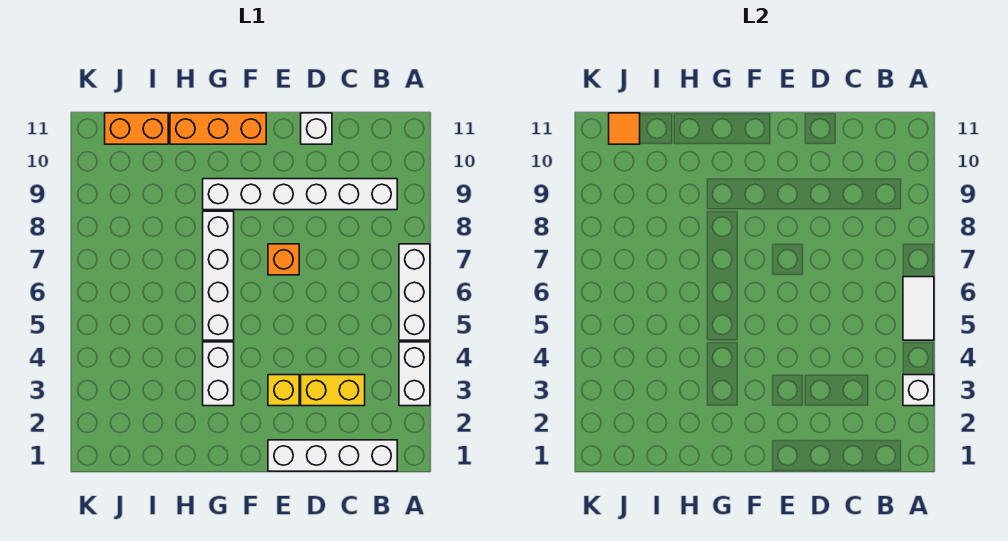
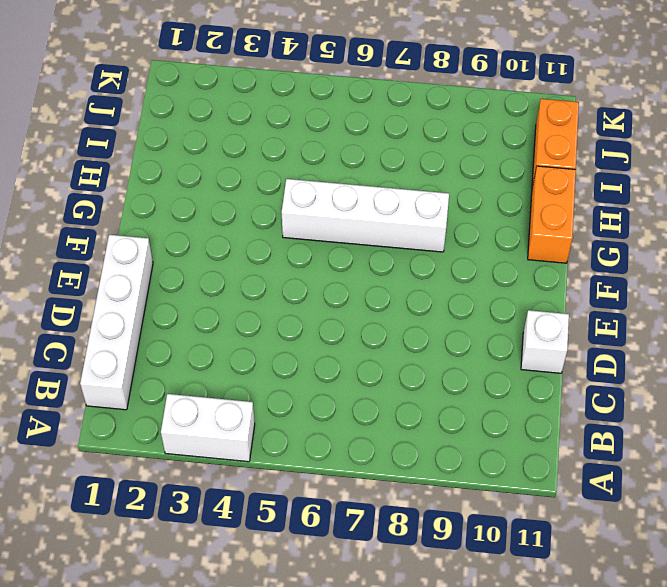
orange 1x2 brick [528,166,576,263] -> orange 1x3 brick [170,113,266,144]
none -> white 1x3 brick [399,244,430,340]
none -> white 1x6 brick [203,179,397,210]
none -> yellow 1x2 brick [301,375,365,406]

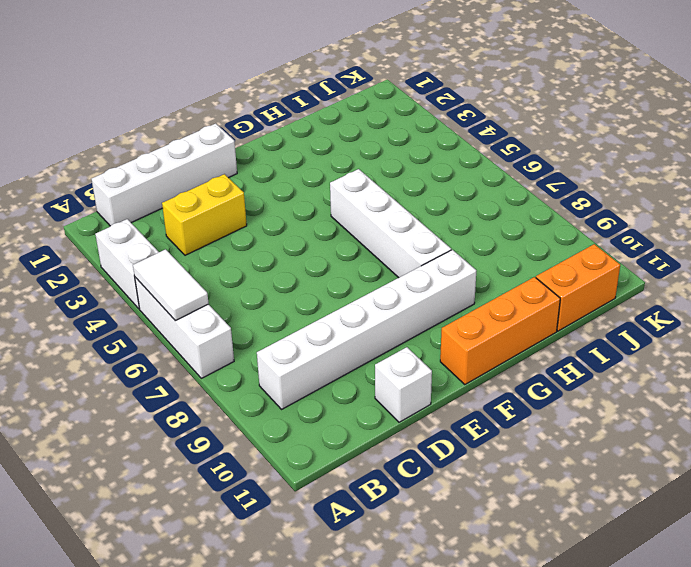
none -> yellow 1x1 brick [268,375,299,406]
none -> orange 1x1 brick [268,244,299,275]
none -> white 1x2 brick [203,342,234,406]

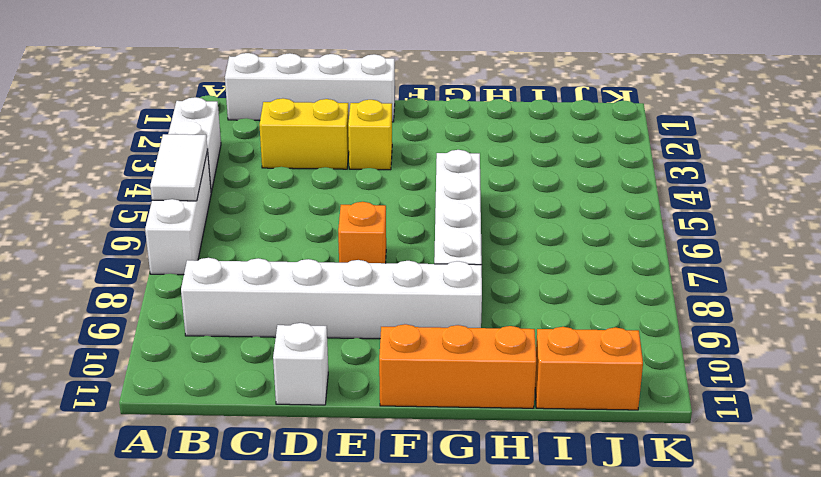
none -> white 1x2 brick [203,342,234,406]
none -> white 1x1 brick [903,375,934,406]
none -> orange 1x1 tile [609,113,640,144]

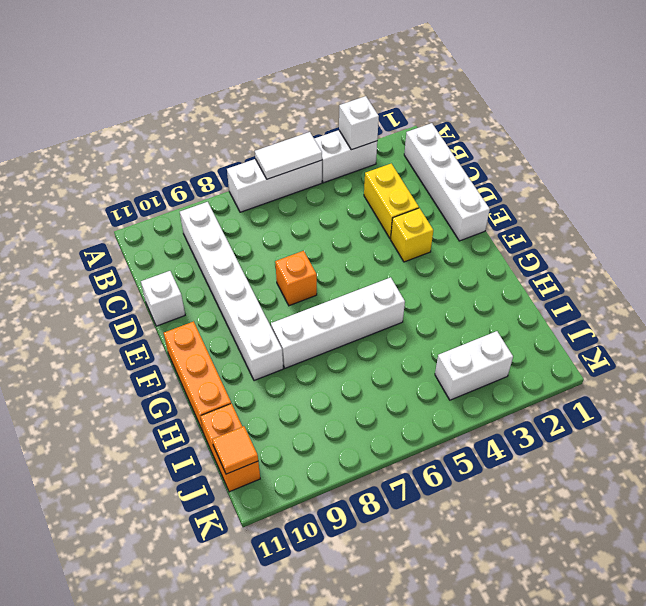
white 1x2 brick [435,331,513,400] -> white 1x2 brick moved to [203,342,234,406]

